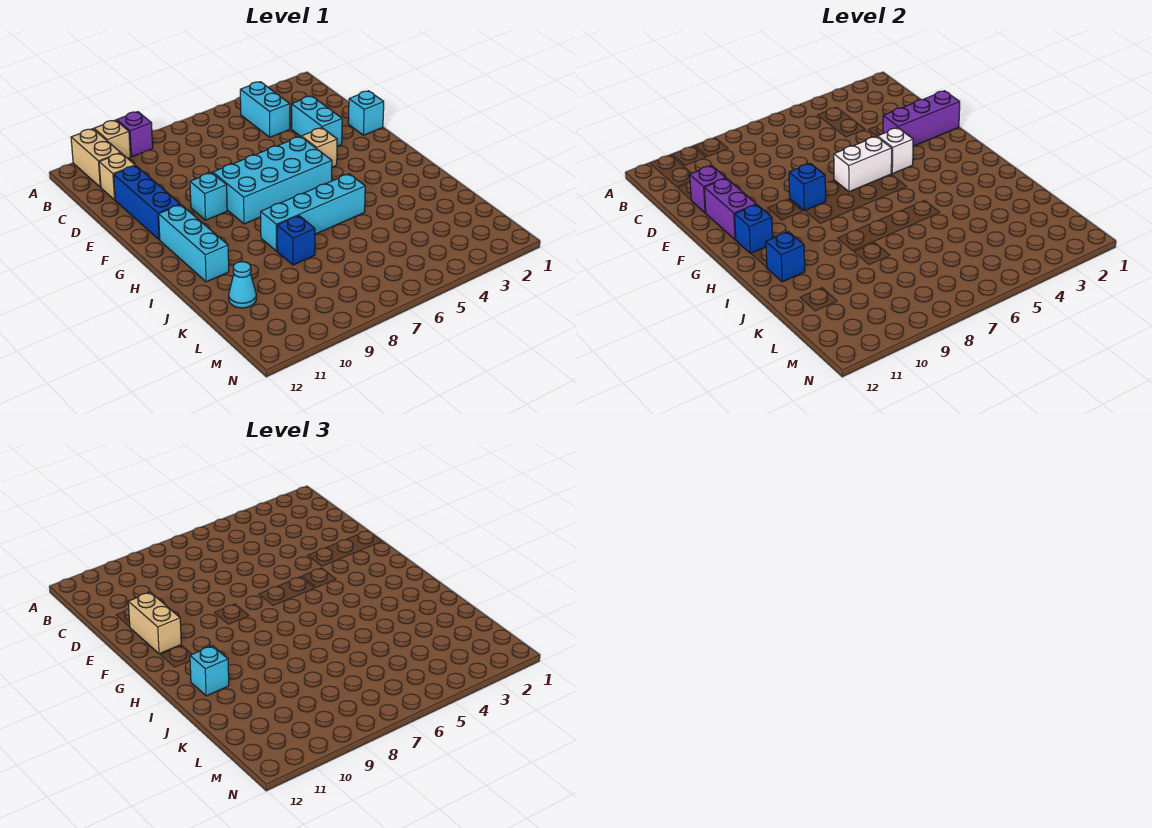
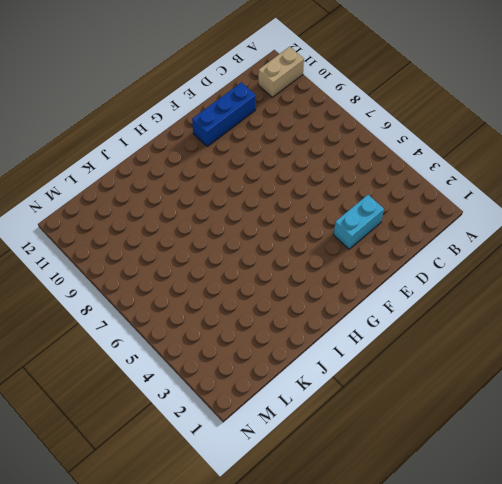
none -> purple 1x1 brick [117,112,153,157]
none -> tan 1x1 brick [94,120,131,158]
none -> cyan 1x2 brick [240,82,290,137]

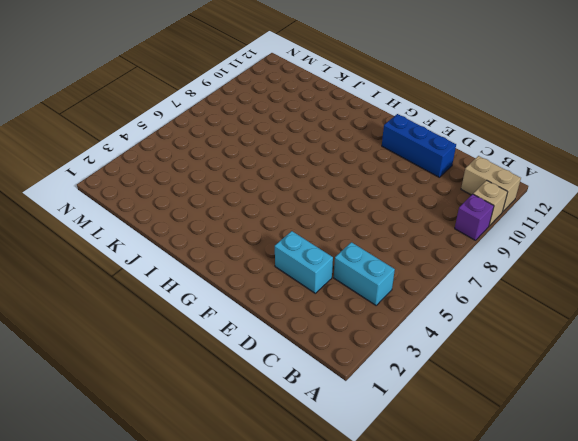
none -> tan 1x1 brick [99,153,135,200]
none -> cyan 1x1 brick [348,91,384,135]
none -> tan 1x1 brick [301,128,337,167]

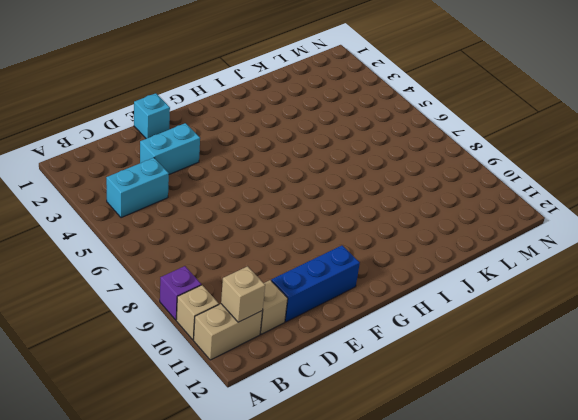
tan 1x1 brick [221,266,265,322] -> tan 1x1 brick moved to [301,128,337,167]
none -> cyan 2x4 brick [213,136,332,224]
none -> cyan 1x1 brick [190,173,227,220]
none -> cyan 1x3 brick [159,205,229,282]

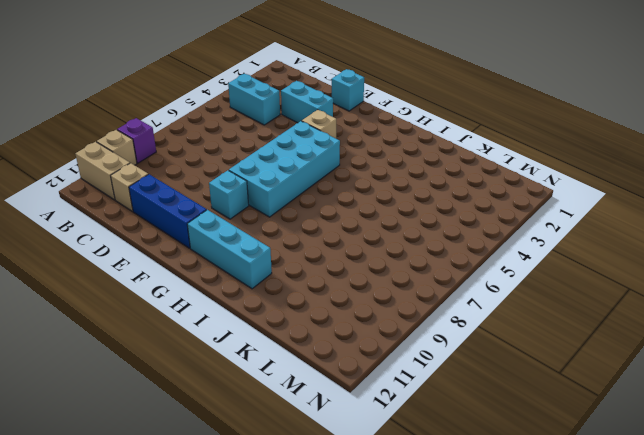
none -> cyan 1x4 brick [261,174,365,251]
none -> blue 1x1 brick [277,216,315,265]
none -> cyan 1x1 cone [229,262,256,308]

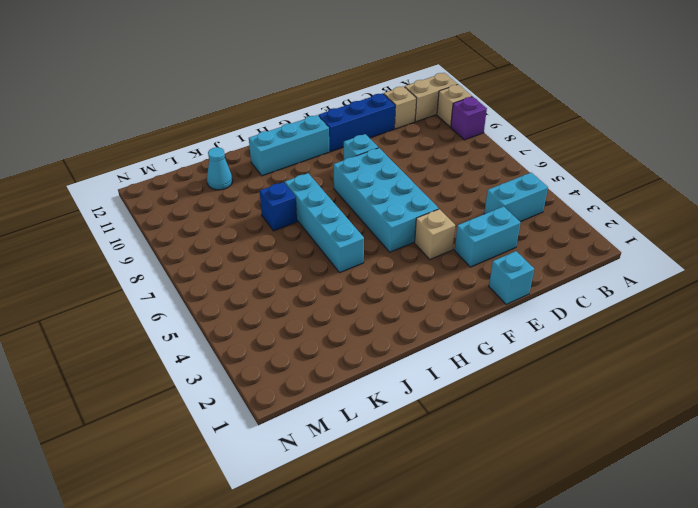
none -> purple 1x1 brick [690,166,726,213]
none -> purple 1x3 brick [883,91,960,146]
none -> purple 1x2 brick [704,178,756,240]

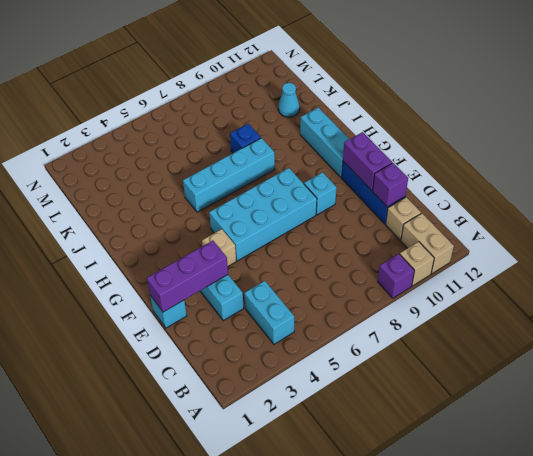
none -> white 1x1 brick [877,128,913,174]
none -> white 1x2 brick [834,136,892,192]
none -> blue 1x1 brick [789,163,826,211]

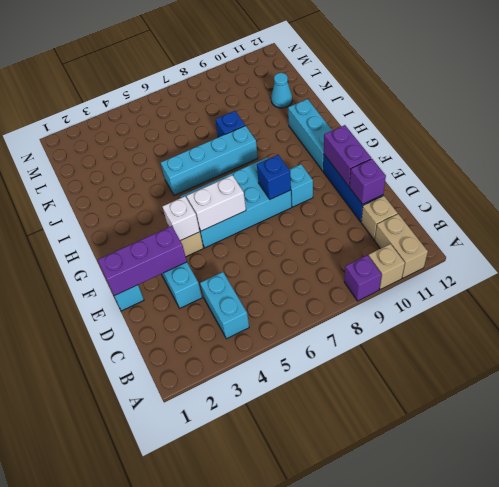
none -> blue 1x1 brick [735,205,773,254]
none -> blue 1x1 brick [766,232,805,282]
none -> tan 1x2 brick [128,592,181,654]

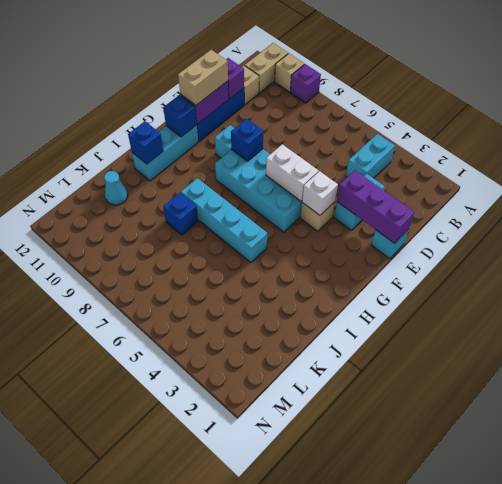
none -> cyan 1x1 brick [190,646,229,696]

